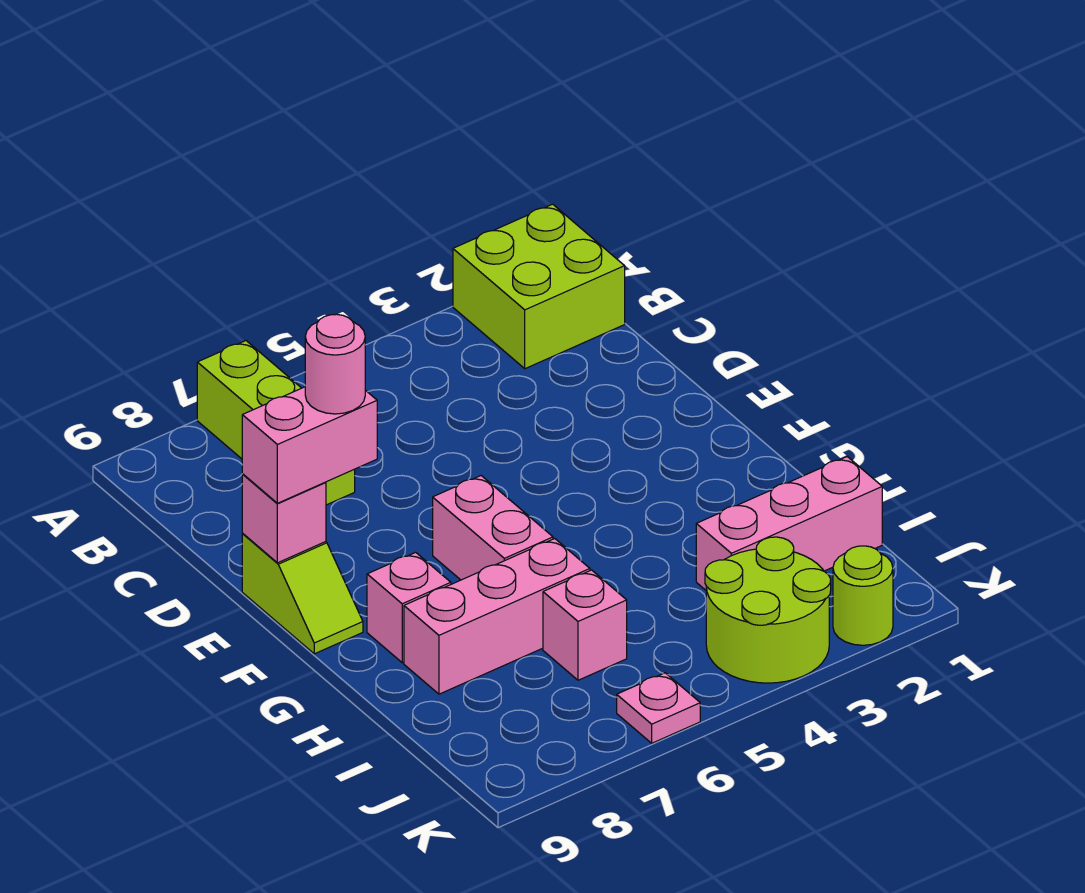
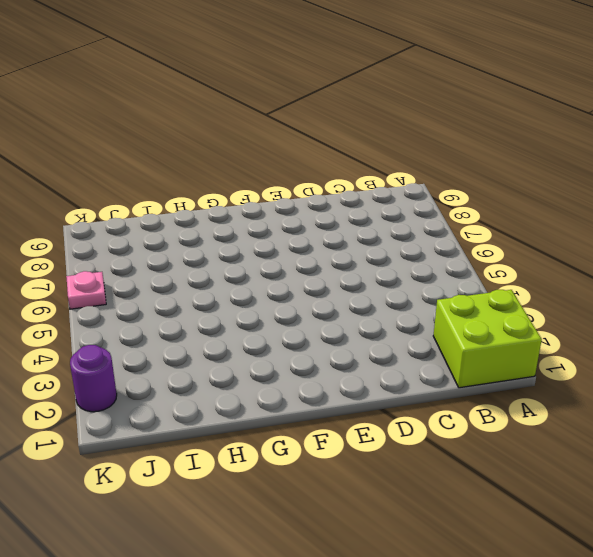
purple 1x1 round brick [70,345,117,412] -> lime 1x1 round brick [833,546,893,645]
none -> lime 1x3 brick [197,341,355,505]
none -> lime 1x2 slope [242,534,363,654]
none -> pink 1x2 brick [433,476,553,580]

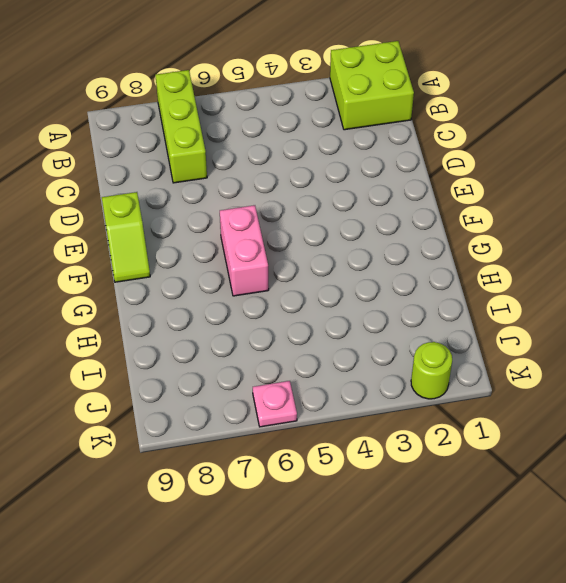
none -> pink 1x1 brick [367,552,451,663]
none -> pink 1x3 brick [404,539,590,694]
none -> pink 1x3 brick [696,457,882,590]

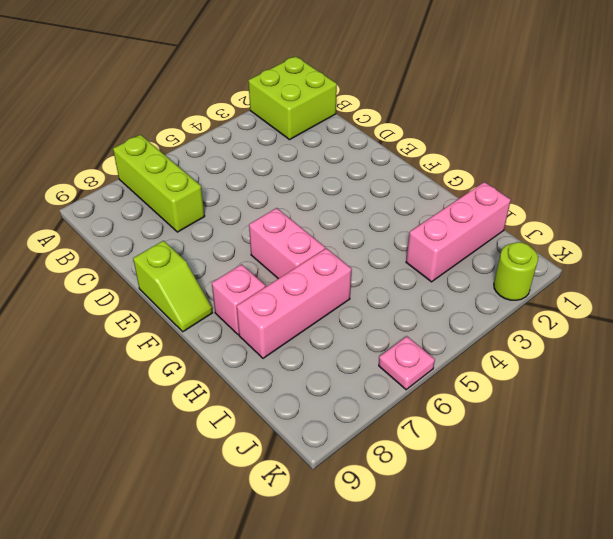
none -> pink 1x1 brick [543,570,627,680]
none -> lime 2x2 round brick [705,537,831,683]
none -> pink 1x1 brick [242,474,326,563]

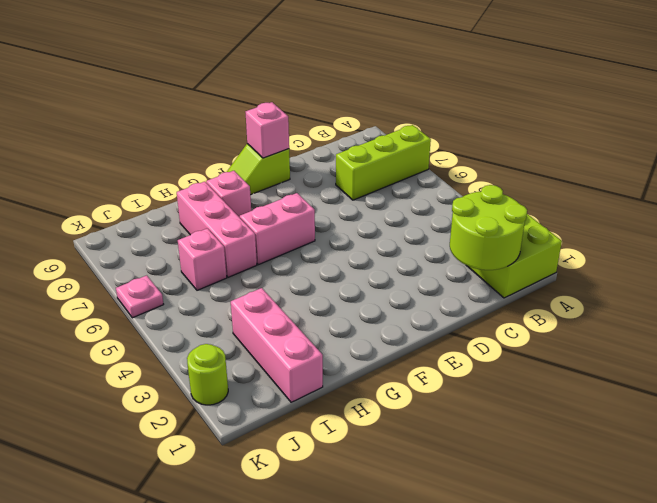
lime 2x2 round brick [450,185,527,270] -> lime 2x2 round brick moved to [705,537,831,683]
none -> pink 1x2 brick [242,387,377,503]
none -> pink 1x1 round brick [305,314,365,414]

